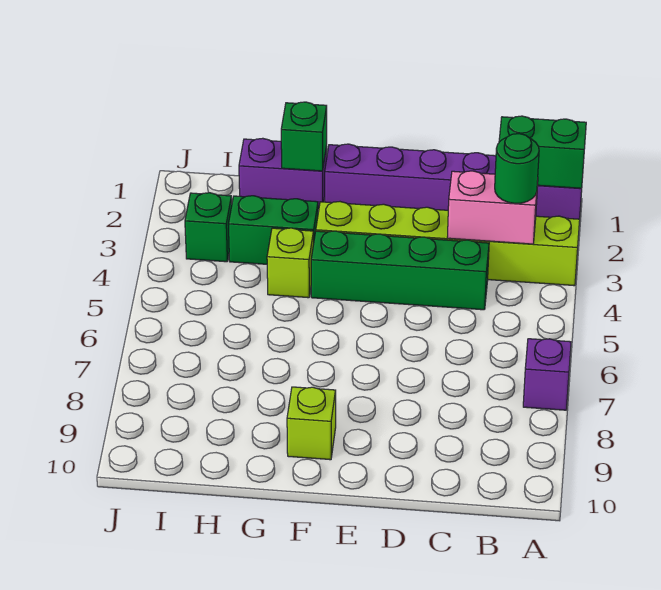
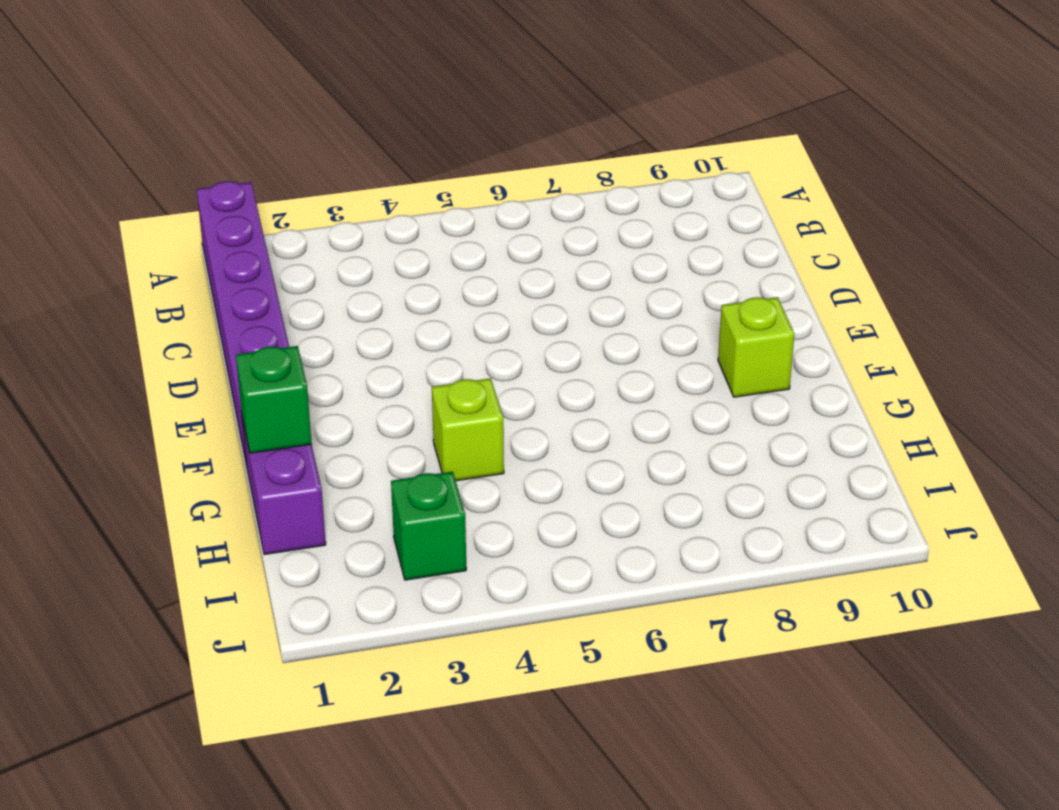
none -> lime 1x6 brick [316,202,580,286]
none -> purple 1x1 brick [523,339,571,410]
none -> green 1x4 brick [311,231,489,310]

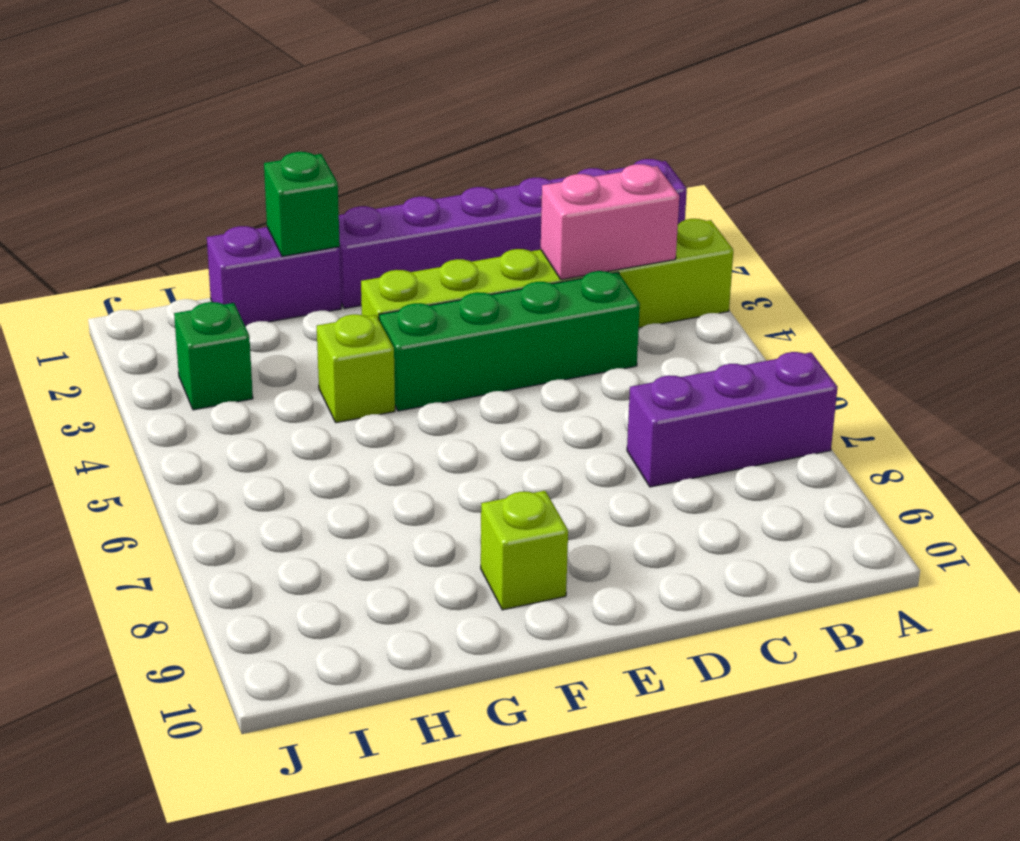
purple 1x3 brick [627,352,838,487] -> purple 1x1 brick [523,339,571,410]
none -> green 1x2 brick [228,196,318,264]
none -> green 1x2 brick [499,116,586,188]
none -> green 1x1 round brick [495,134,539,203]

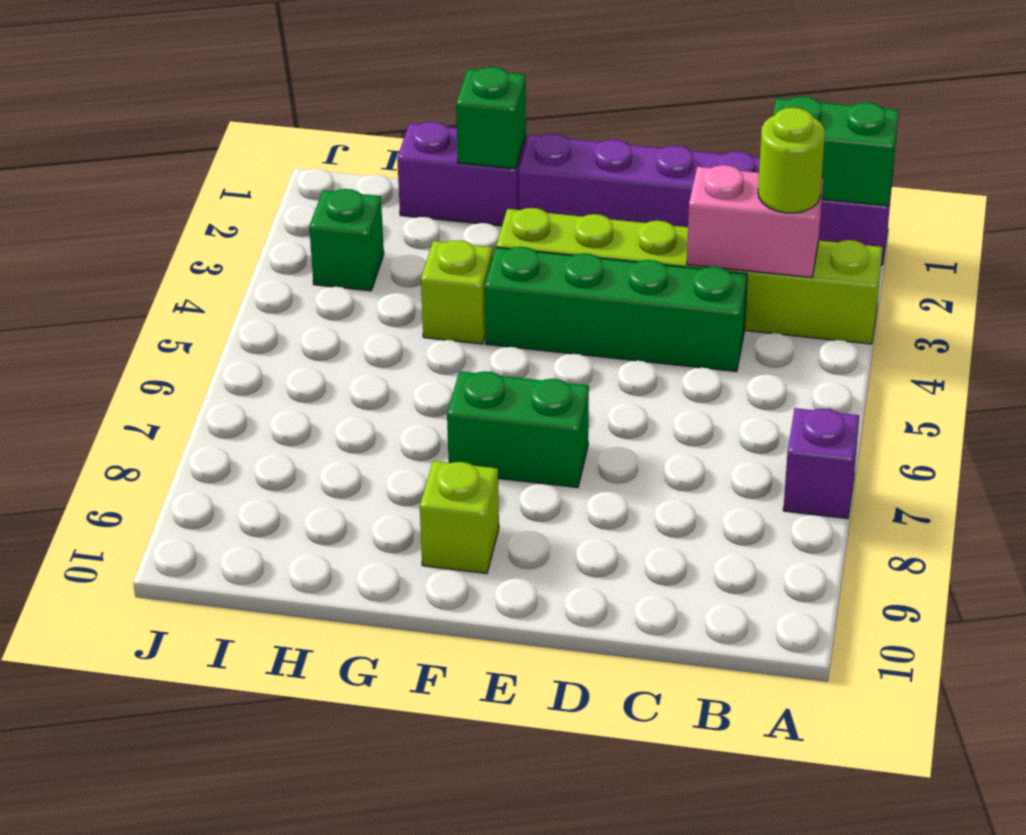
lime 1x1 round brick [758,108,825,213] -> green 1x1 round brick [495,134,539,203]
green 1x2 brick [447,371,589,488] -> green 1x2 brick moved to [228,196,318,264]

